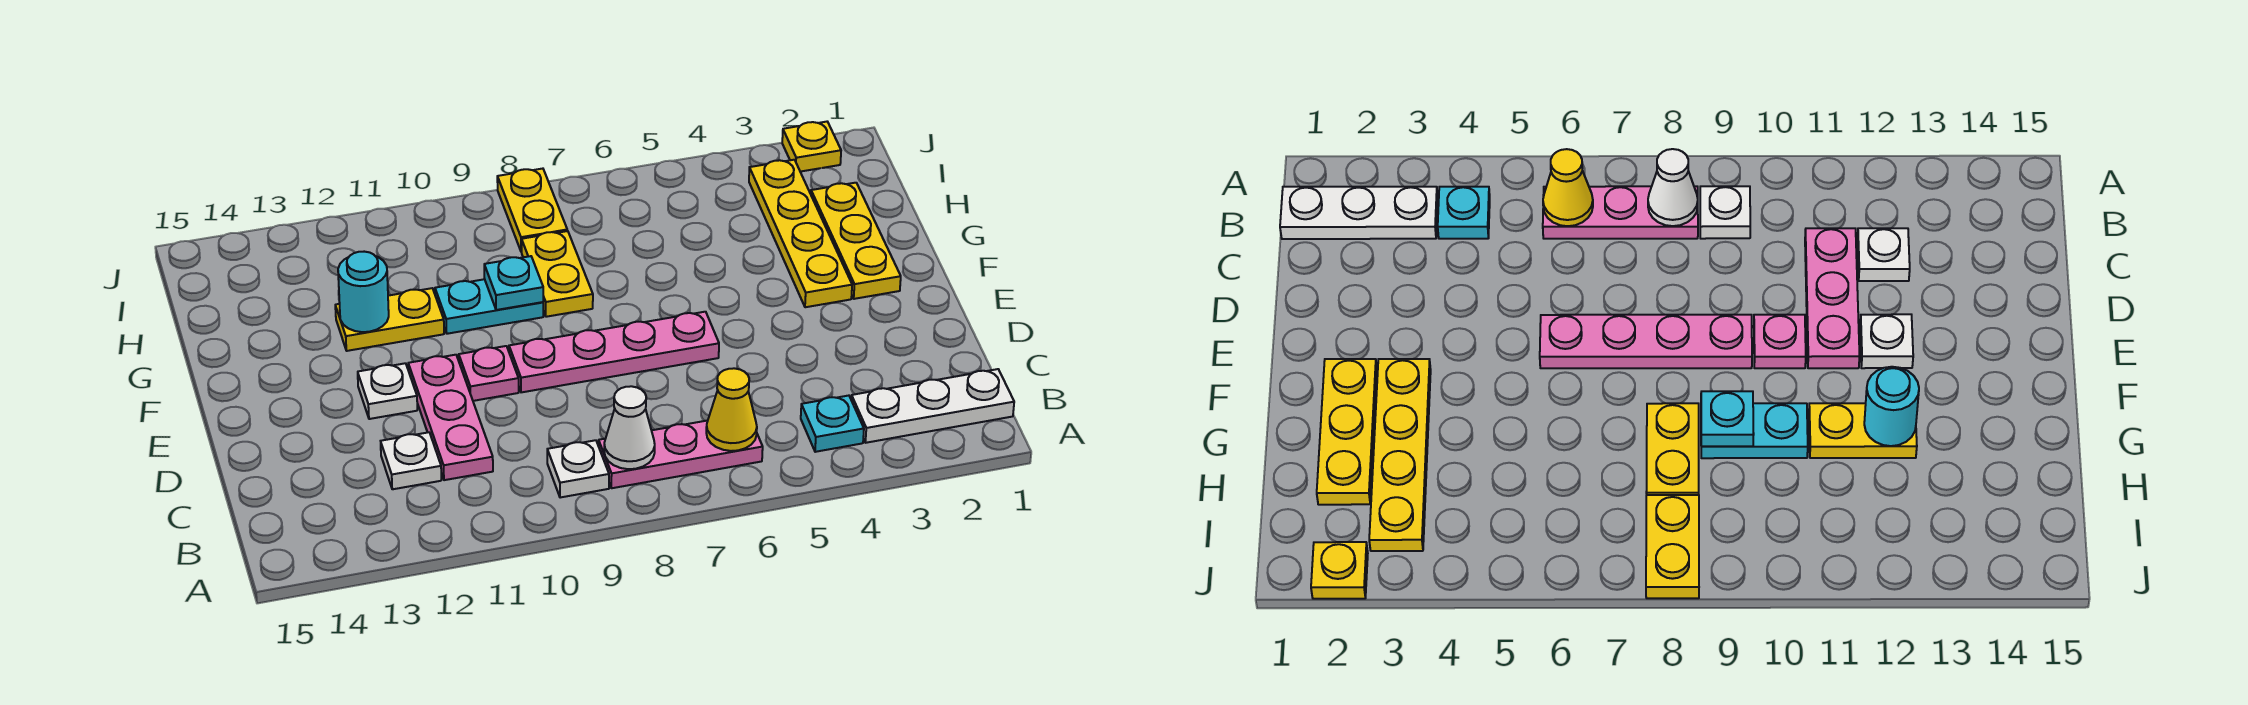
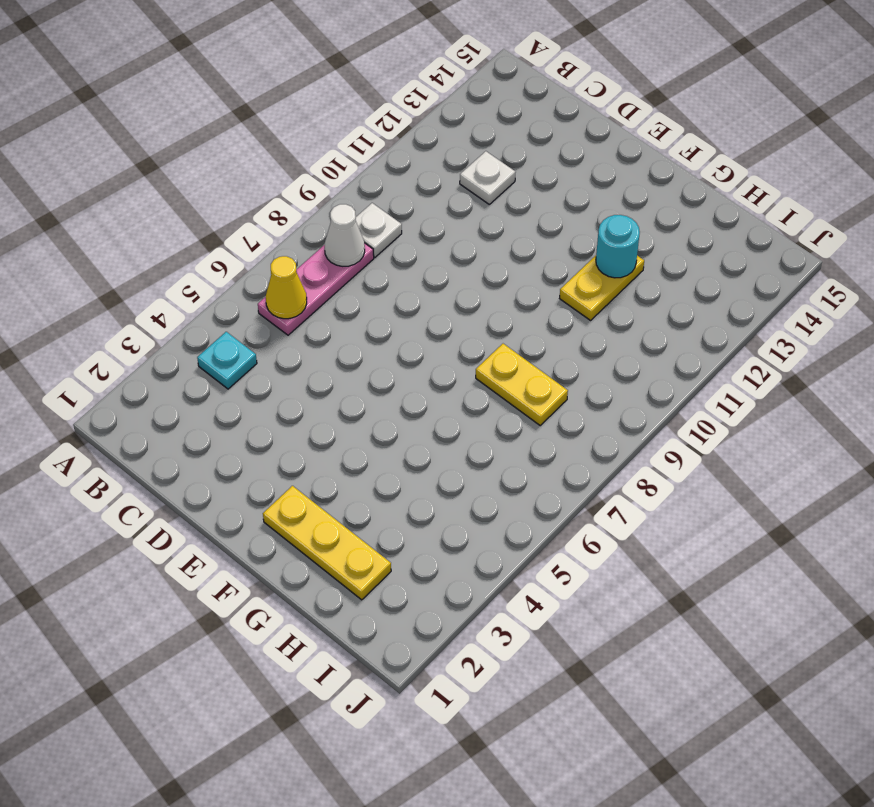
none -> white 1x3 plate [851,369,1014,443]
none -> pink 1x3 plate [408,355,493,480]
none -> pink 1x4 plate [509,312,719,392]

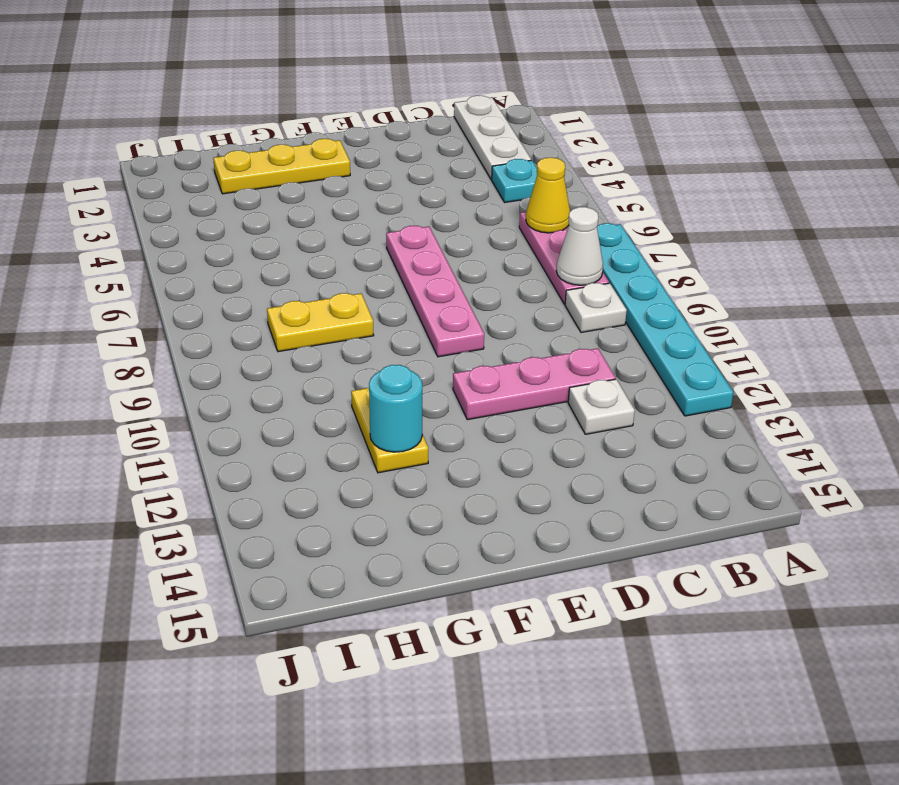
cyan 1x6 plate [597,223,733,416] -> none
none -> pink 1x1 plate [459,346,519,401]
none -> white 1x1 plate [358,363,417,419]
none -> yellow 1x4 plate [749,160,852,307]

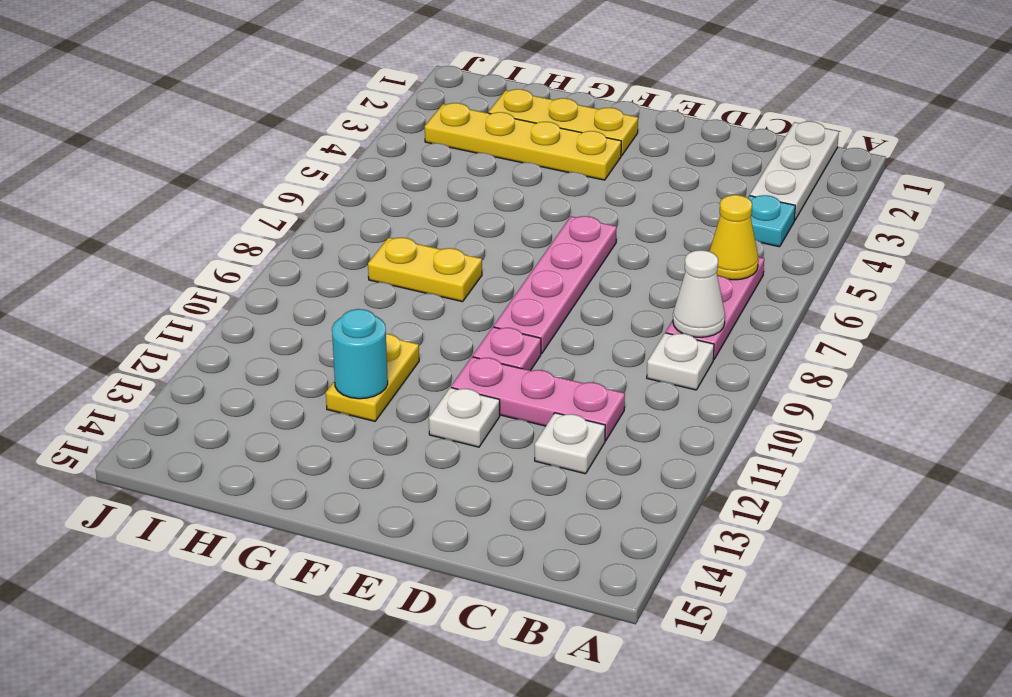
none -> cyan 1x2 plate [435,279,543,334]
none -> yellow 1x2 plate [497,169,567,252]
none -> yellow 1x1 plate [782,122,841,172]

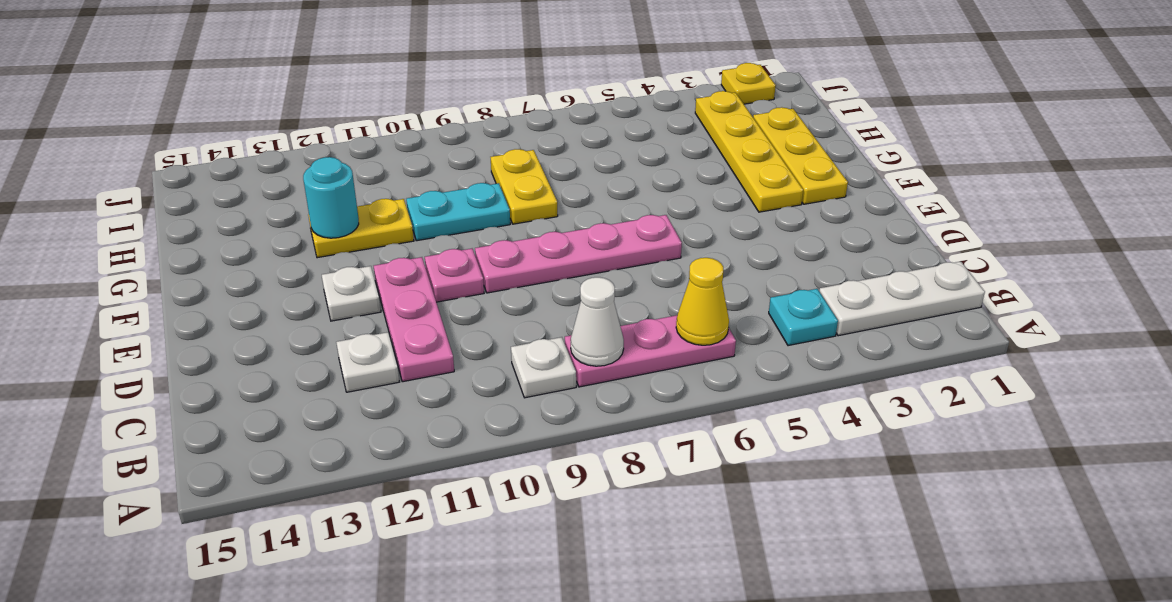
none -> yellow 1x2 plate [497,169,567,252]
none -> cyan 1x1 plate [484,256,543,310]

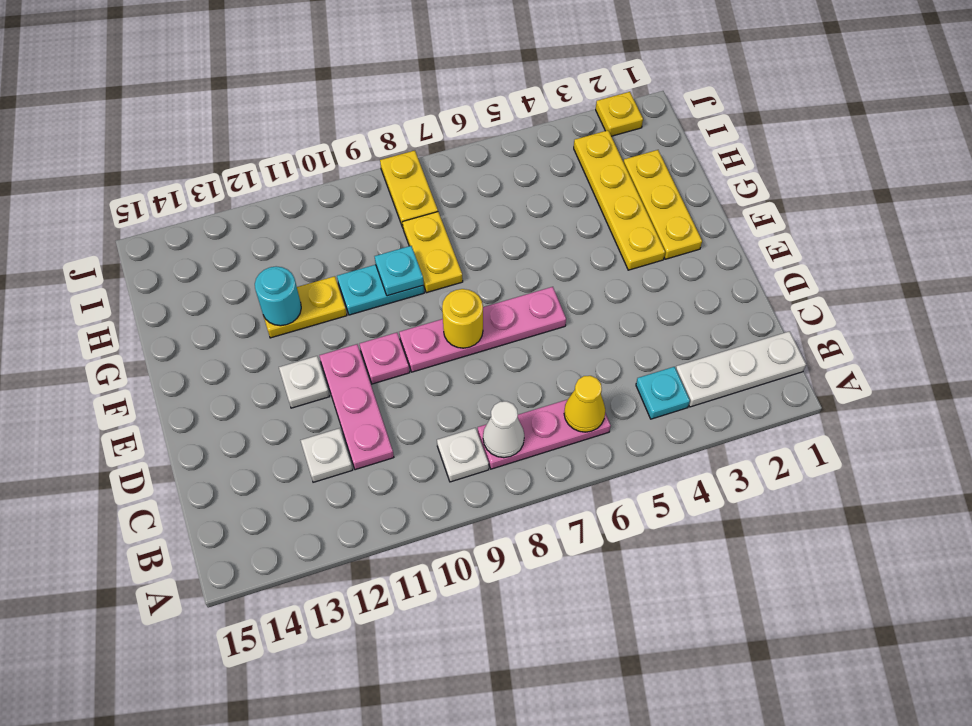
yellow 1x1 round brick [442,289,483,348] -> none

